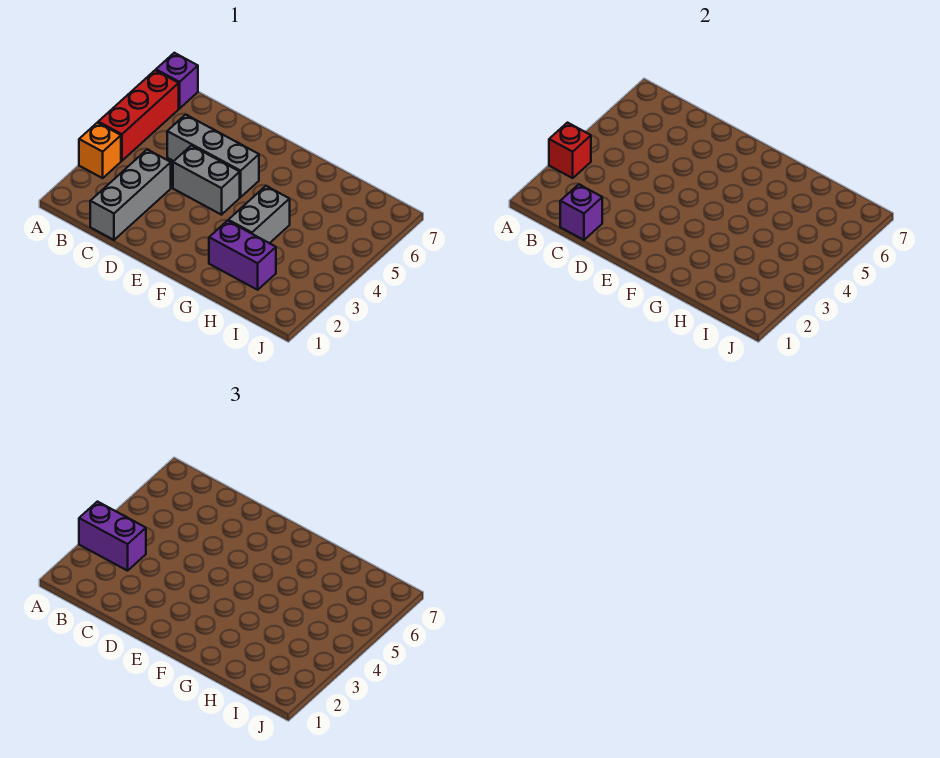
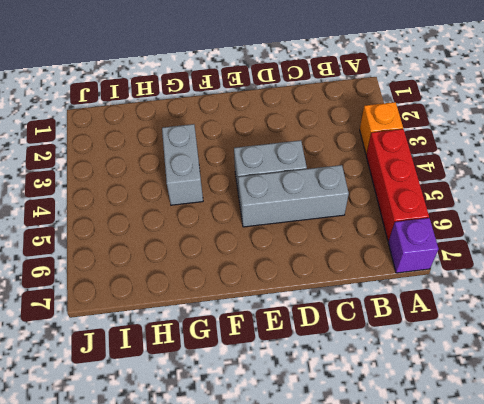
none -> grey 1x3 brick [90,149,171,240]
none -> purple 1x2 brick [209,221,276,290]

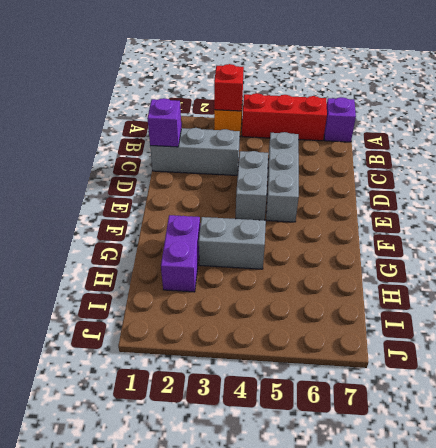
none -> purple 1x2 brick [79,502,146,571]

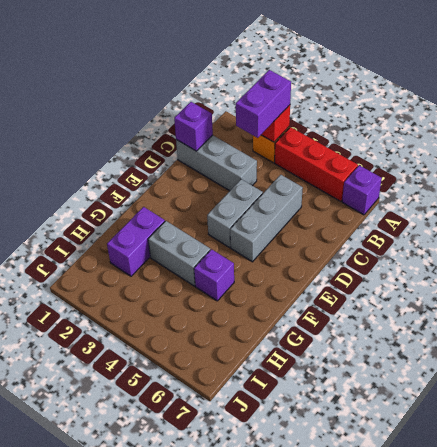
purple 1x1 brick [194,249,234,301] -> none

